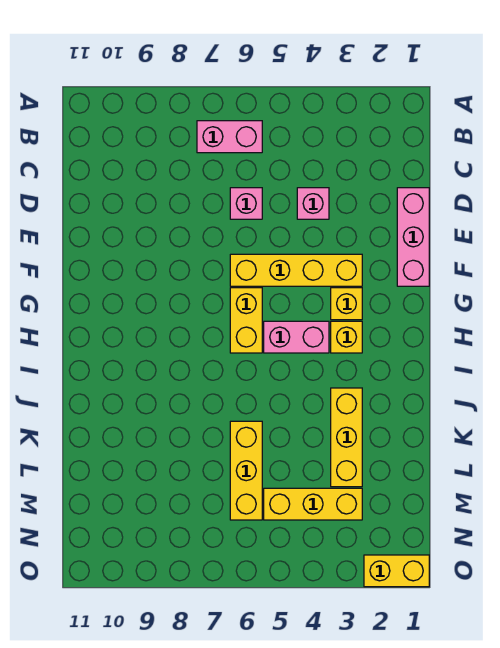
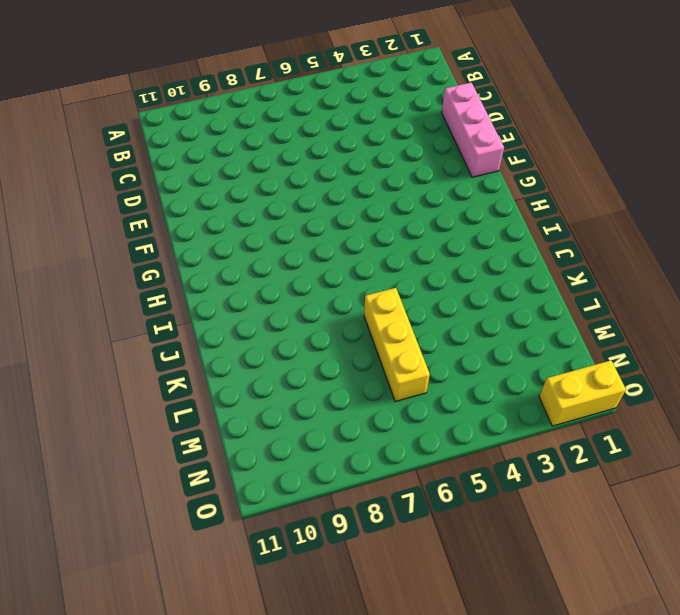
none -> pink 1x2 brick [197,121,262,153]
none -> pink 1x1 brick [297,188,329,219]
none -> pink 1x1 brick [230,188,262,219]

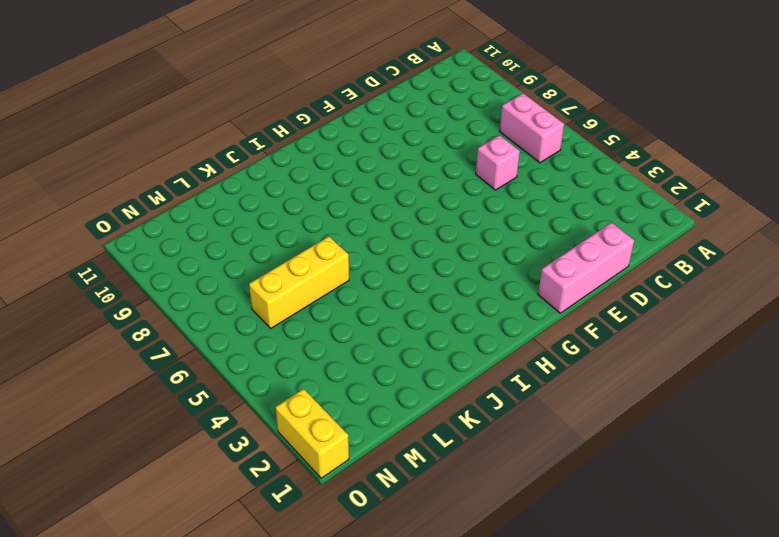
none -> pink 1x1 brick [297,188,329,219]
none -> yellow 1x4 brick [230,254,362,286]
none -> yellow 1x1 brick [331,288,362,320]

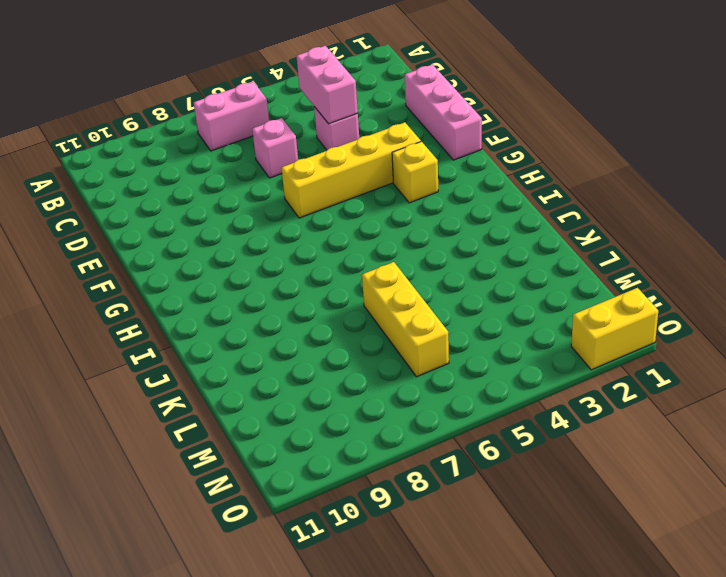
pink 1x2 brick [296,46,358,124] -> pink 1x2 brick turned to [264,321,329,353]
none -> yellow 1x2 brick [230,288,262,353]
none -> yellow 1x1 brick [331,321,362,353]
none -> yellow 1x3 brick [331,388,362,487]

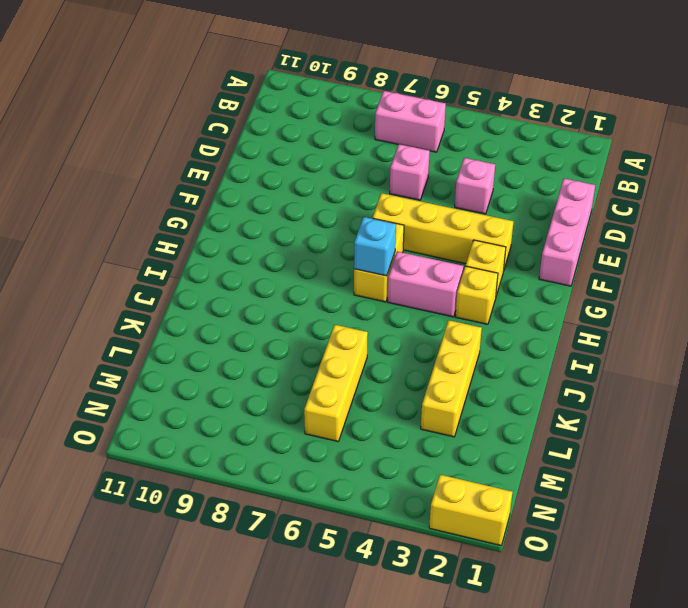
cyan 1x1 brick [354,217,396,276] -> none
none -> yellow 1x3 brick [264,488,362,520]

